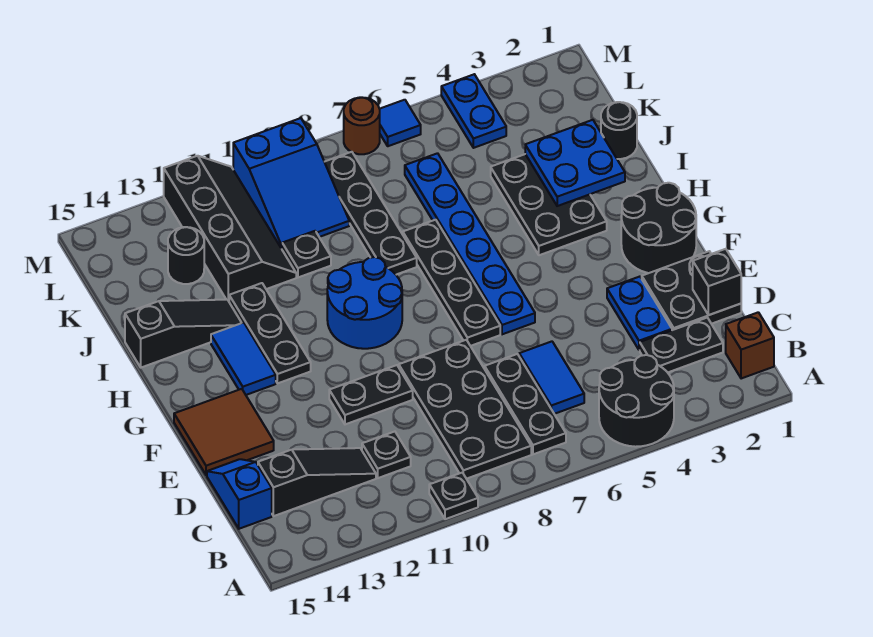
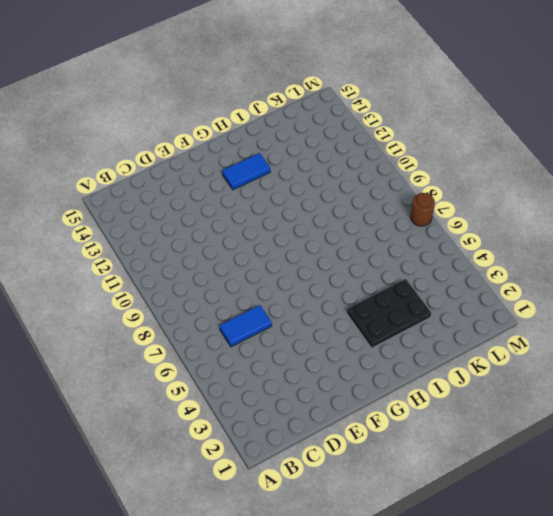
none -> black 2x2 round brick [599,355,674,447]
none -> black 1x1 plate [429,473,478,519]
none -> brown 1x1 brick [726,312,774,379]
none -> black 1x3 plate [485,354,566,454]

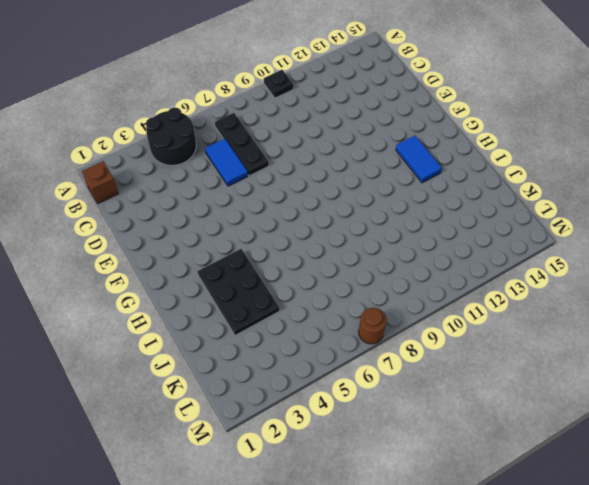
none -> black 2x4 plate [399,340,531,479]
none -> black 1x2 plate [640,318,723,372]
none -> black 1x1 plate [362,432,411,478]
none -> black 1x3 slope [258,448,376,516]

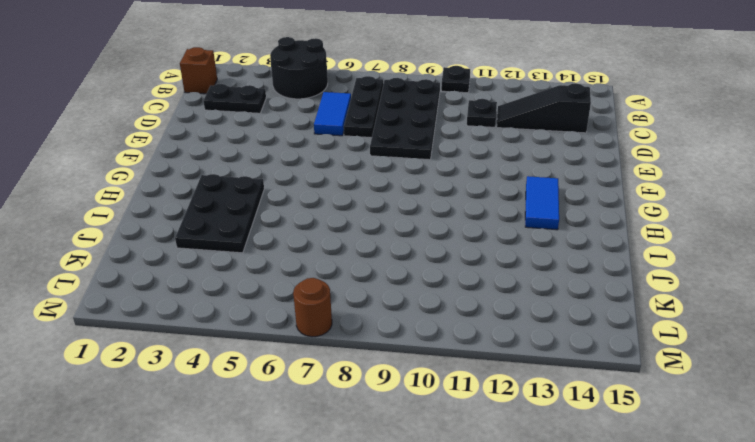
none -> blue 1x2 slope [207,459,272,529]
none -> black 2x2 plate [642,251,741,330]
none -> blue 1x2 plate [607,277,672,350]
none -> black 1x2 plate [329,365,413,424]

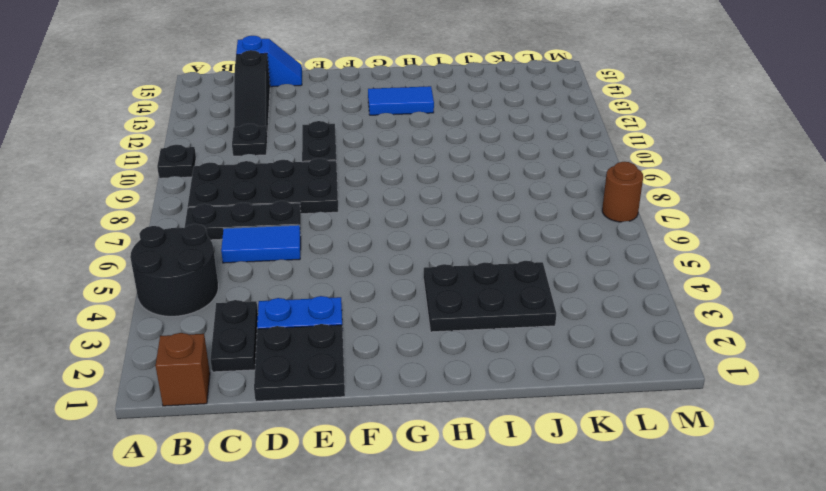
none -> brown 2x2 tile [174,389,274,475]
none -> black 2x2 round brick [621,183,696,273]
none -> blue 1x6 plate [405,153,535,334]
none -> black 1x4 plate [403,220,500,346]

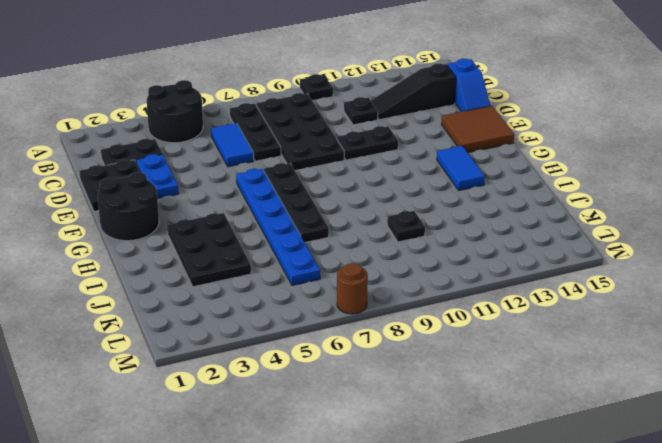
none -> brown 1x1 brick [726,312,774,379]
none -> blue 2x2 round brick [327,257,402,349]
none -> black 1x3 plate [229,283,311,383]
none -> black 1x4 plate [325,152,417,275]

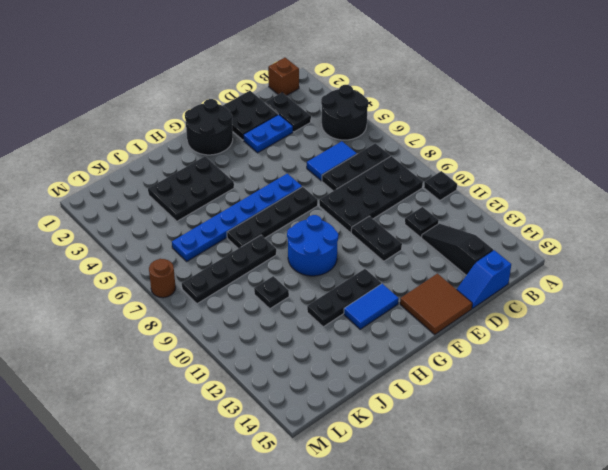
none -> black 1x3 slope [125,300,241,368]
none -> black 1x1 round brick [601,102,637,159]
none -> black 2x4 slope [164,156,296,301]
none -> blue 2x3 slope [233,118,349,249]

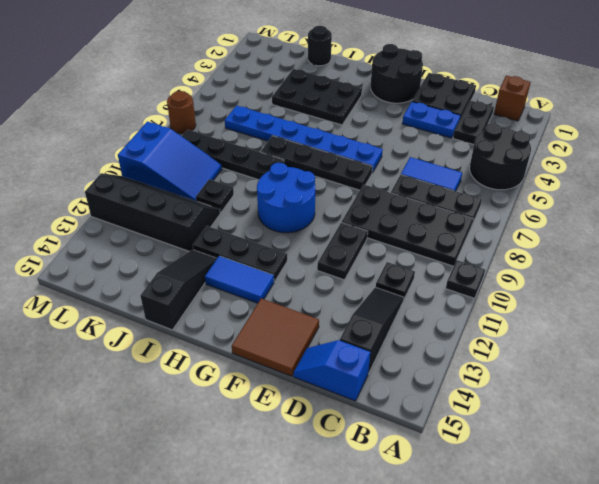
none -> black 1x1 round brick [168,227,204,284]
none -> blue 1x2 plate [441,74,506,148]
none -> blue 1x1 tile [380,100,421,146]
none -> black 1x1 brick [693,249,741,315]

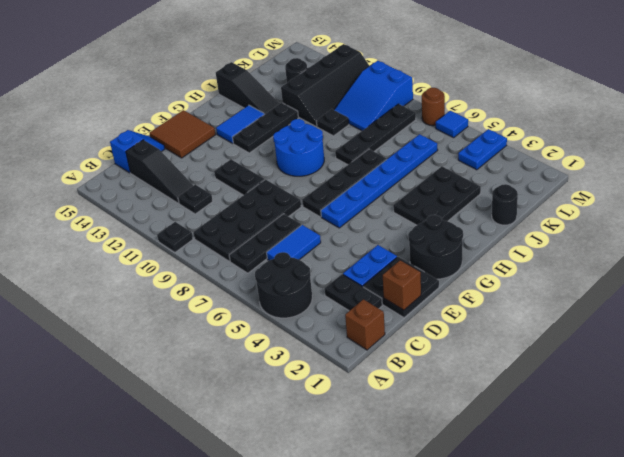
brown 1x1 brick [383,260,421,310] -> black 1x1 brick [693,249,741,315]
none -> blue 2x2 plate [525,120,625,206]

